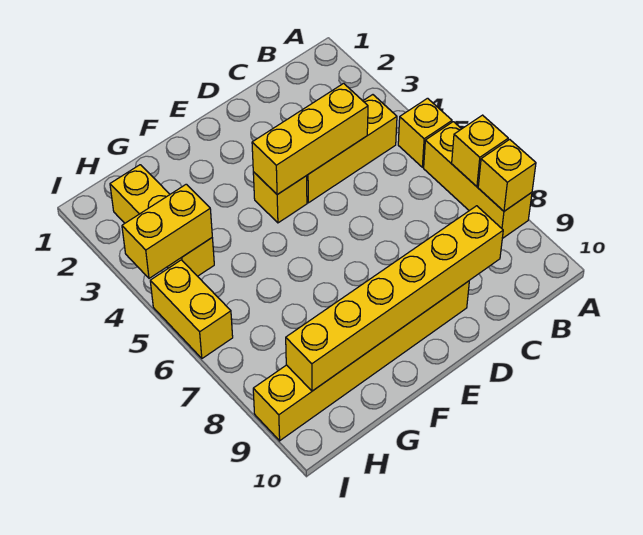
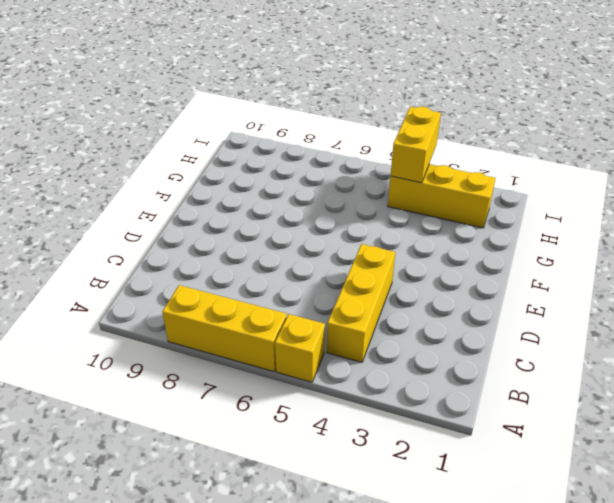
none -> yellow 1x6 brick [253,281,469,441]
none -> yellow 1x1 brick [253,172,307,223]
none -> yellow 1x2 brick [150,260,233,358]

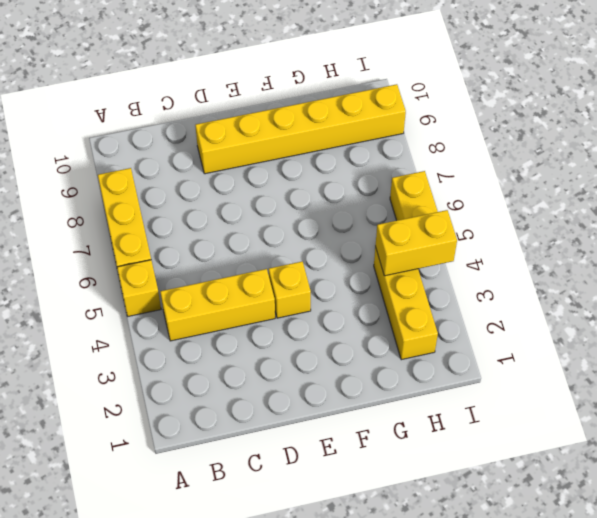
none -> yellow 1x1 brick [452,115,508,186]
none -> yellow 1x1 brick [478,139,536,211]
none -> yellow 1x3 brick [252,83,368,194]

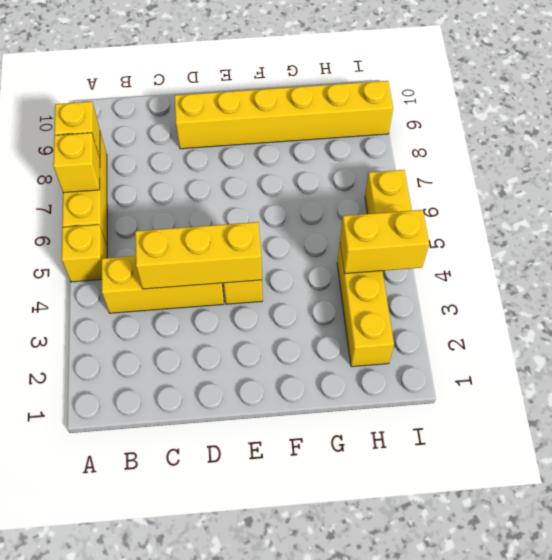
none -> yellow 1x6 brick [286,206,503,391]

